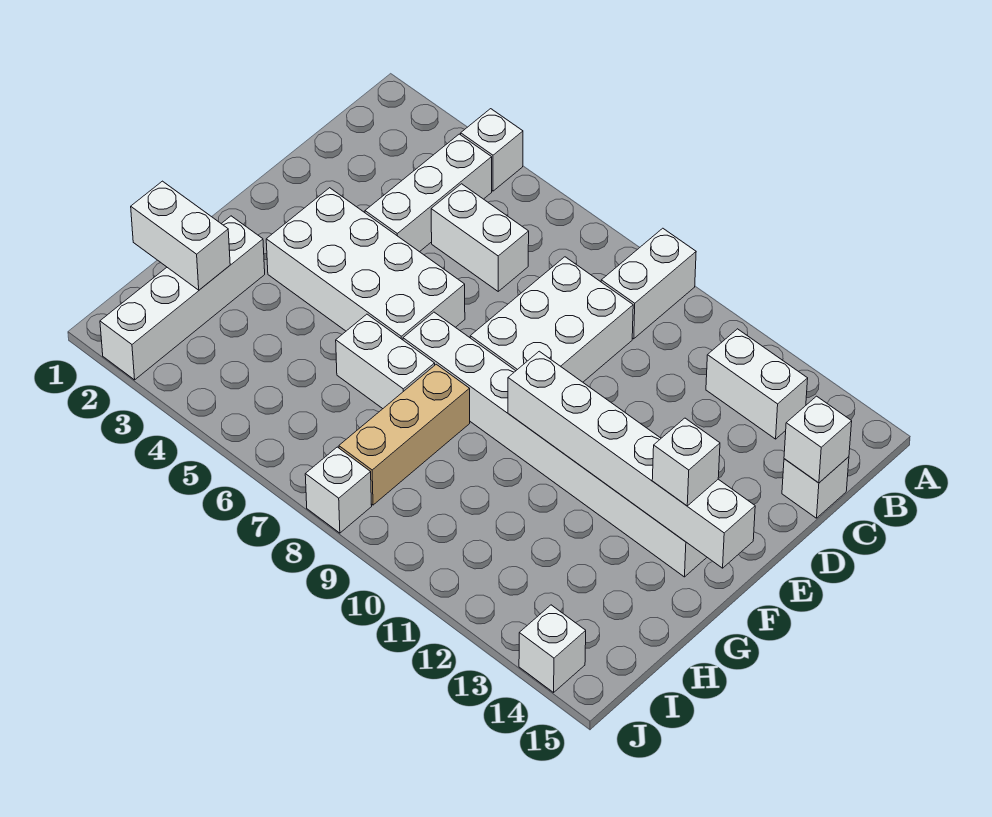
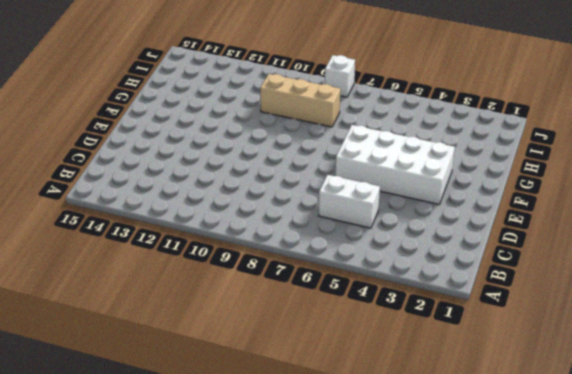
tan 1x3 brick [260,74,340,127] -> tan 1x3 brick turned to [339,364,470,505]
none -> white 1x1 brick [461,109,523,191]
none -> white 1x2 brick [601,228,696,339]
none -> white 1x3 brick [365,134,492,252]

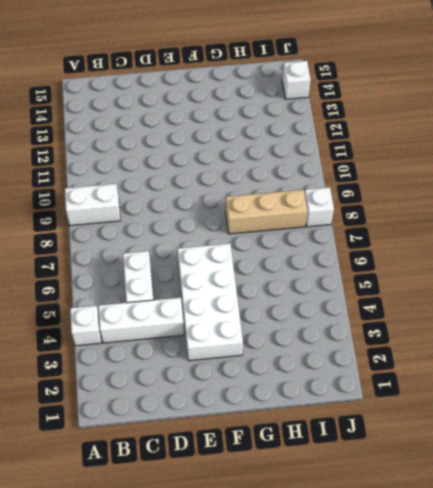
none -> white 1x2 brick [706,329,808,439]
none -> white 2x3 brick [470,257,633,382]
none -> white 1x1 brick [782,457,849,518]

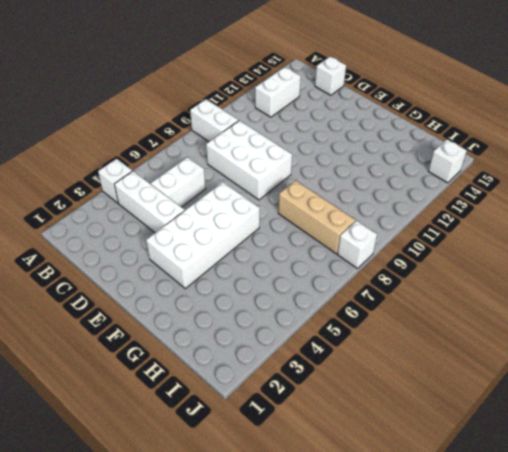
none -> white 1x8 brick [403,312,707,577]
none -> white 1x4 brick [100,216,265,380]
none -> white 1x2 brick [336,314,435,409]

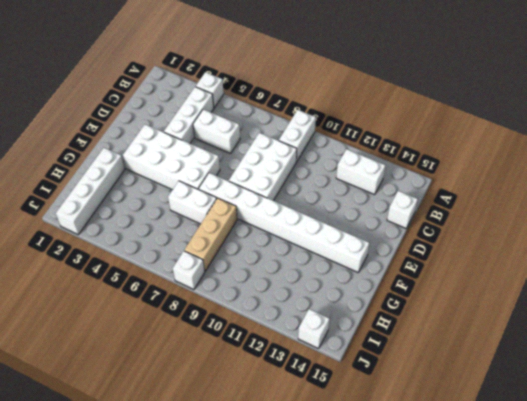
none -> white 1x1 brick [784,396,852,483]
none -> white 1x6 brick [508,351,755,568]
none -> white 1x2 brick [131,181,230,290]

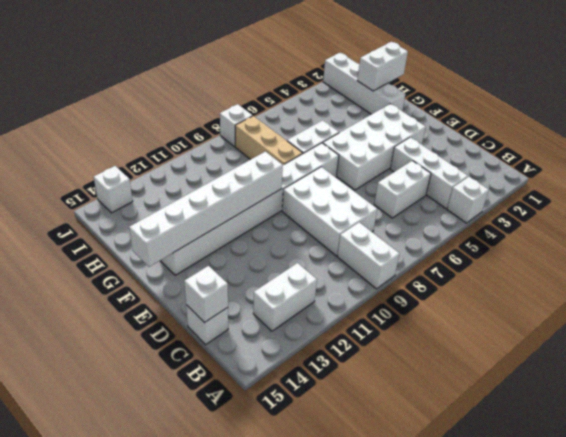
none -> white 1x1 brick [652,418,720,506]

